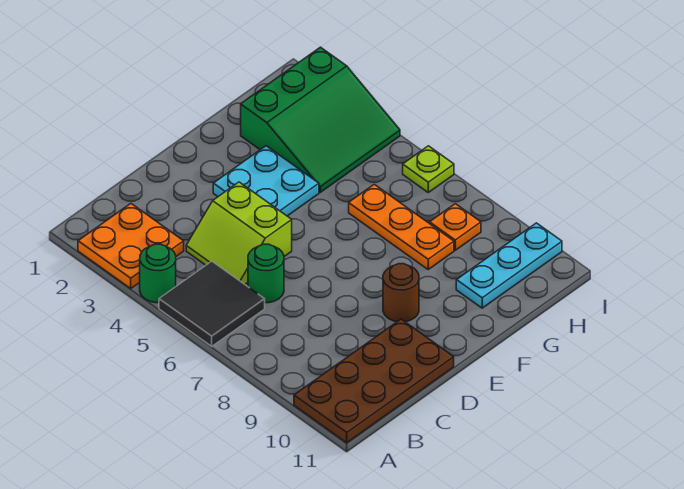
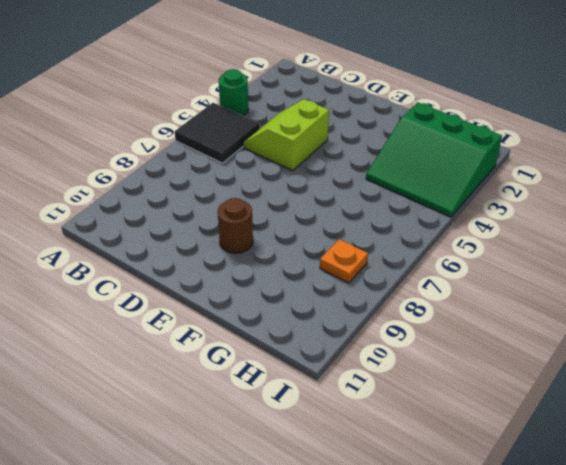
none -> orange 2x2 plate [78,204,184,288]
none -> brown 2x4 plate [294,319,454,443]
none -> green 1x1 round brick [248,244,284,303]

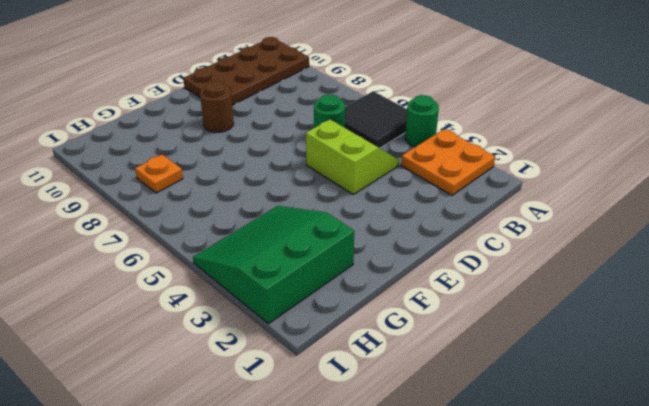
none -> cyan 2x2 plate [213,146,319,216]
none -> orange 1x3 plate [349,184,454,269]
none -> cyan 1x3 plate [456,223,562,308]

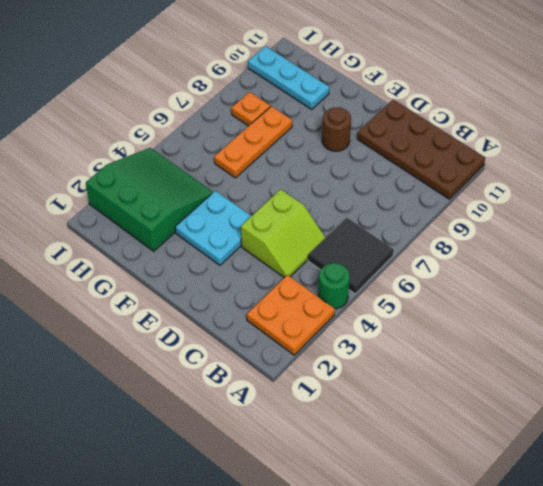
none -> green 1x1 round brick [248,244,284,303]
none -> lime 1x1 plate [403,146,454,192]

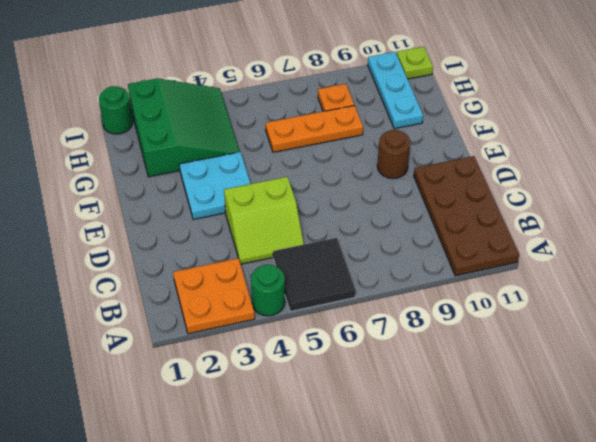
green 1x1 round brick [99,86,133,134] -> green 1x1 round brick moved to [248,244,284,303]
lime 1x1 plate [397,47,433,79] -> lime 1x1 plate moved to [403,146,454,192]

